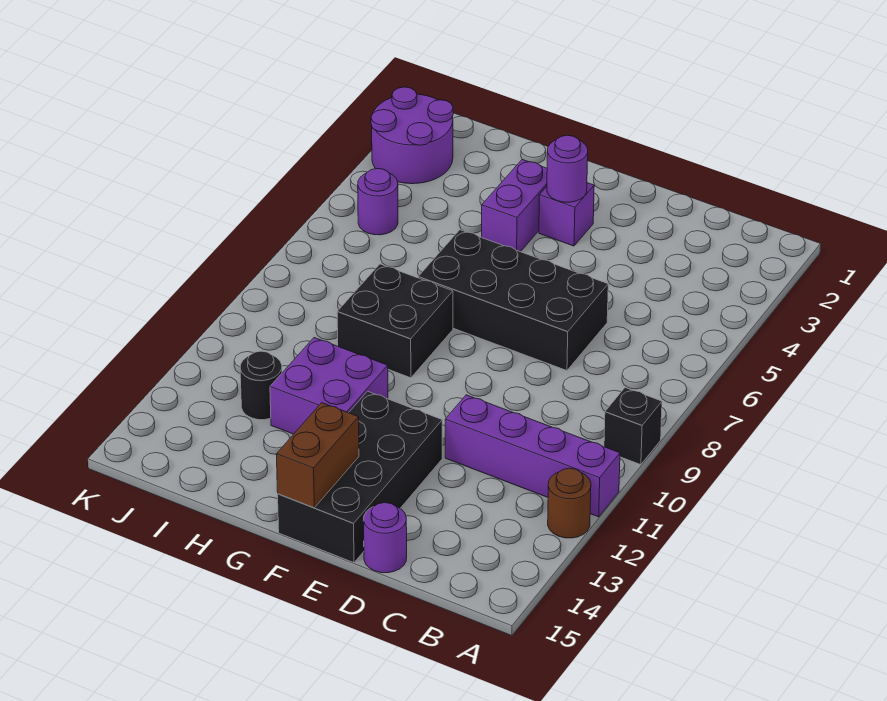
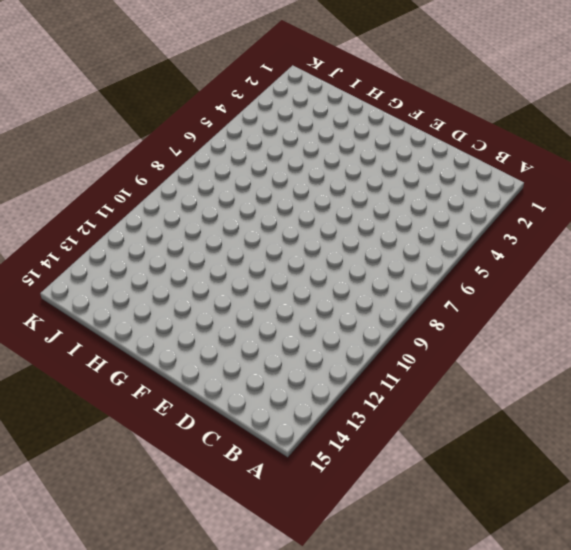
none -> black 1x1 brick [604,388,662,465]
none -> purple 1x4 brick [445,395,620,517]
none -> brown 1x1 round brick [548,468,591,538]

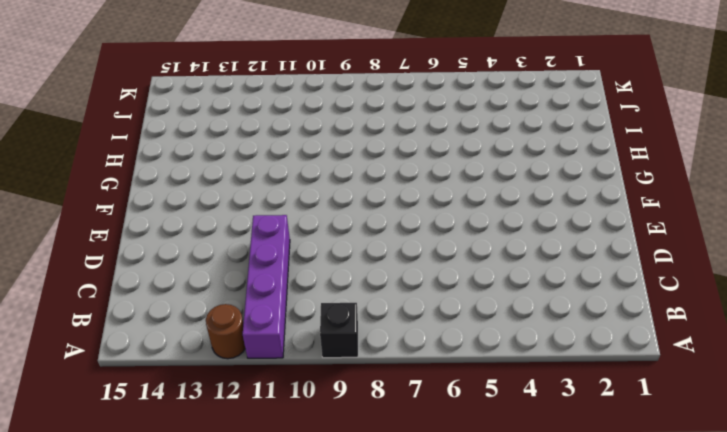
none -> black 2x4 brick [418,230,608,371]
none -> purple 1x1 round brick [364,503,407,573]
none -> black 2x4 brick [278,391,442,563]

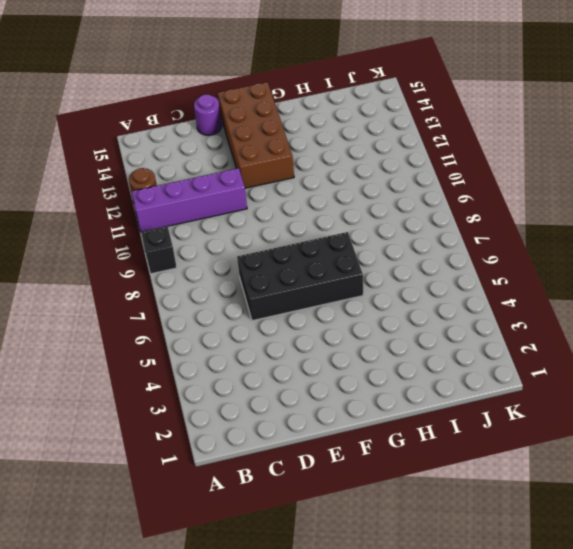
brown 2x4 brick [218,82,294,188] -> black 2x4 brick [278,391,442,563]
none -> purple 1x1 brick [539,183,594,246]
none -> purple 1x2 brick [482,160,547,252]
none -> black 2x2 brick [337,264,453,378]

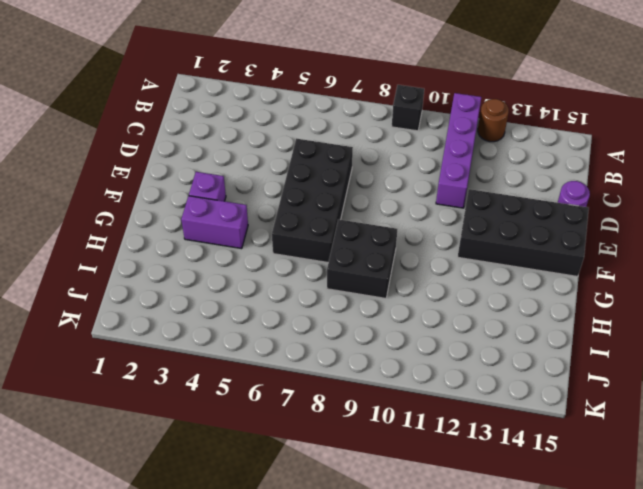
none -> purple 2x2 brick [270,338,388,434]
none -> black 1x1 round brick [240,351,282,420]
none -> purple 2x2 round brick [371,87,453,184]

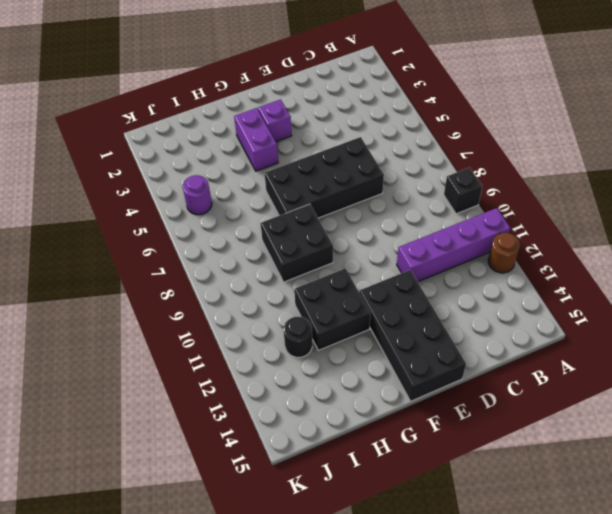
black 2x2 brick [294,268,371,350] -> purple 2x2 brick [270,338,388,434]
none -> purple 1x1 round brick [364,503,407,573]
none -> purple 2x2 round brick [371,87,453,184]
none -> purple 1x1 round brick [547,135,588,202]

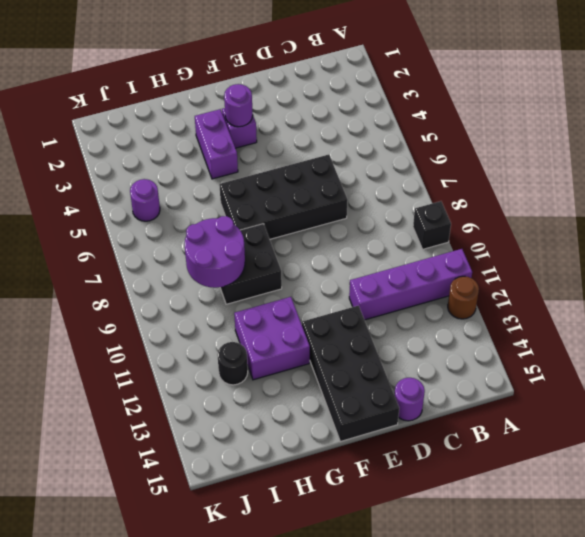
purple 2x2 round brick [185,216,245,288] -> purple 2x2 round brick moved to [371,87,453,184]
none -> brown 1x2 brick [276,403,359,508]

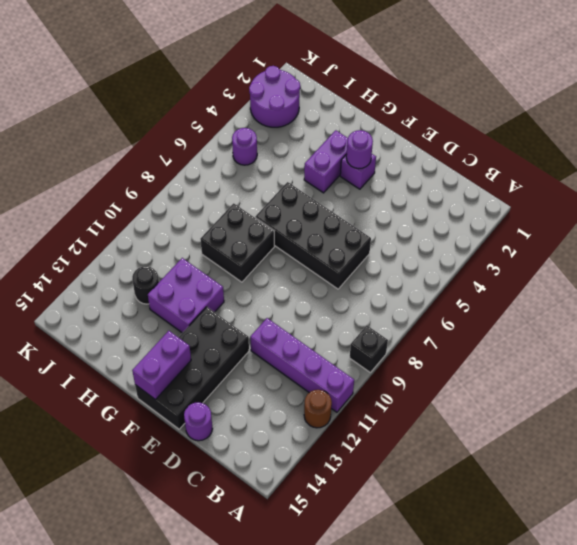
purple 1x2 brick [132,331,191,399] -> brown 1x2 brick [276,403,359,508]

